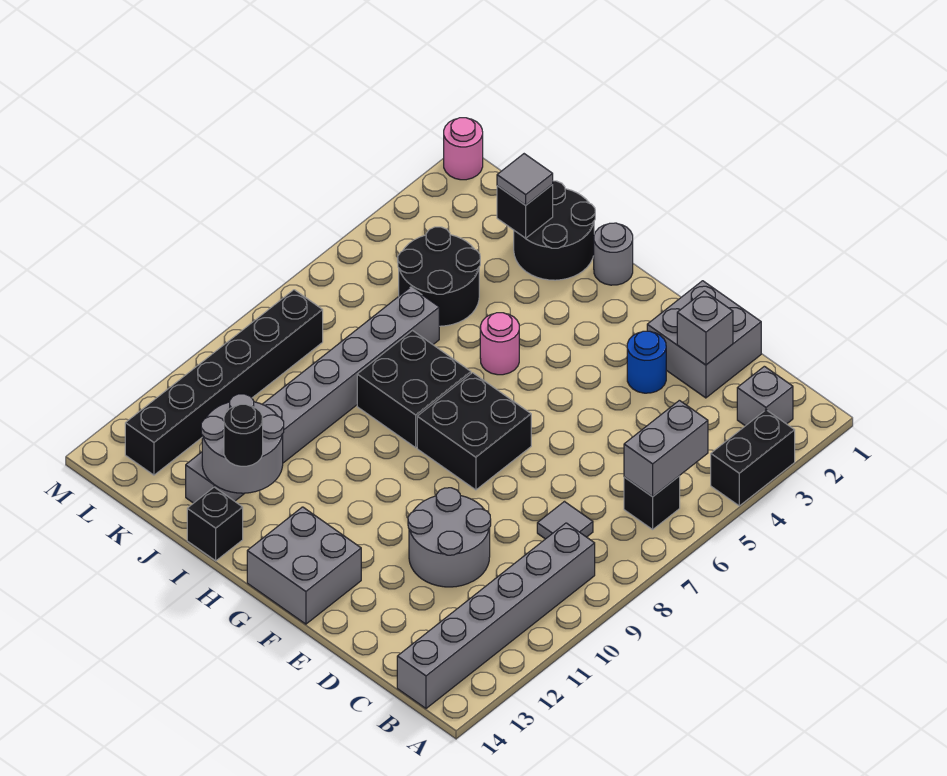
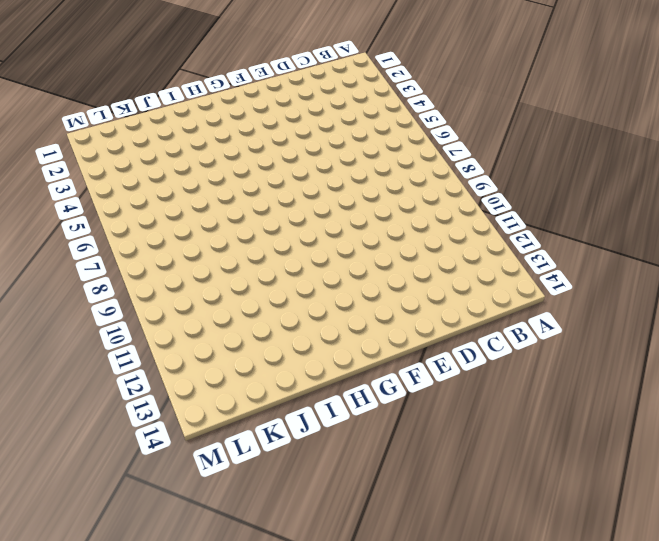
none -> black 1x2 brick [711,410,795,506]
none -> grey 1x1 brick [737,366,793,426]
none -> black 1x1 brick [624,476,680,529]

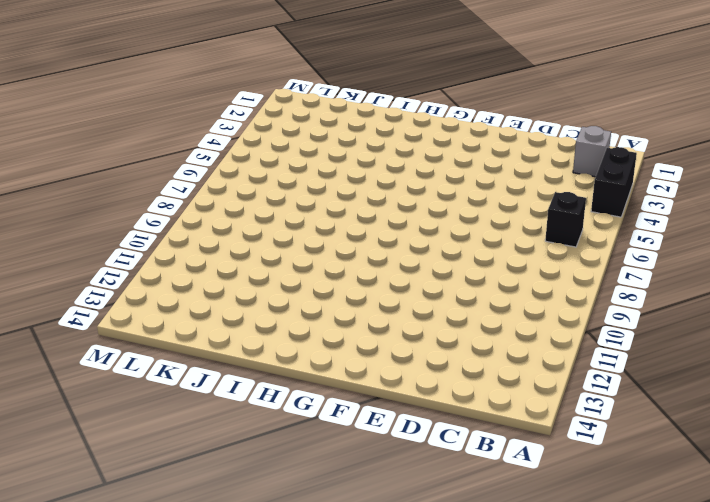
none -> grey 1x6 brick [397,523,595,708]
none -> grey 1x1 tile [537,502,593,539]
none -> grey 2x2 brick [647,281,761,398]

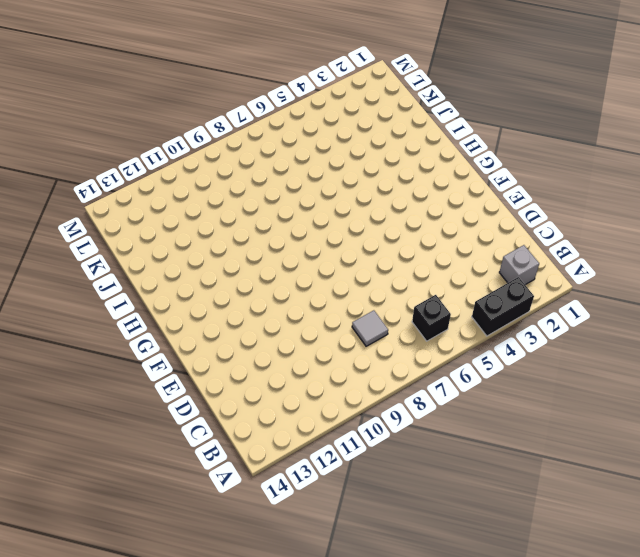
none -> grey 1x6 brick [397,523,595,708]
none -> grey 2x2 brick [647,281,761,398]
none -> grey 2x2 round brick [408,488,491,587]

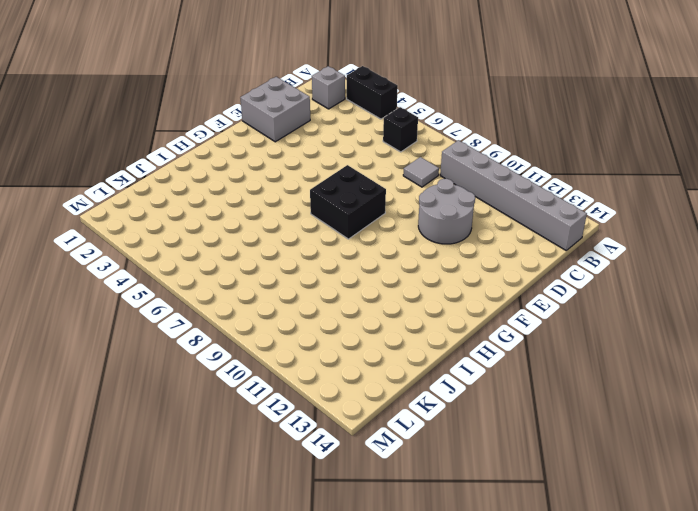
none -> blue 1x1 round brick [627,331,666,393]
none -> grey 2x2 brick [247,507,361,624]
none -> grey 1x1 round brick [594,223,633,285]

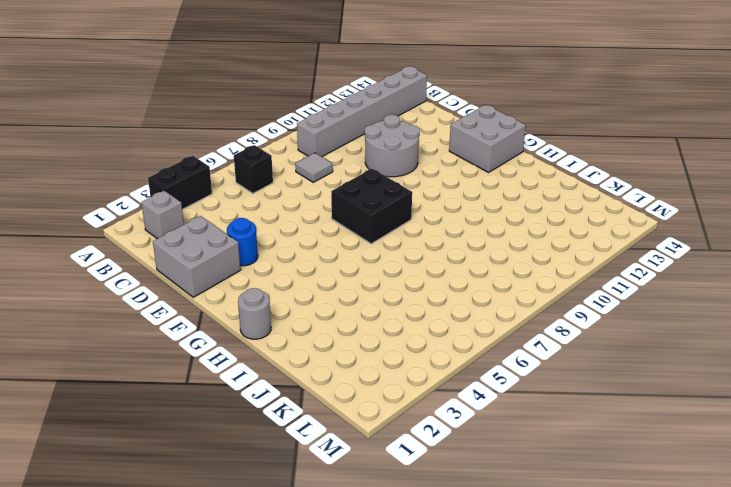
none -> pink 1x1 round brick [480,313,519,375]
none -> black 2x2 brick [357,331,471,448]
none -> black 2x2 round brick [514,181,595,280]

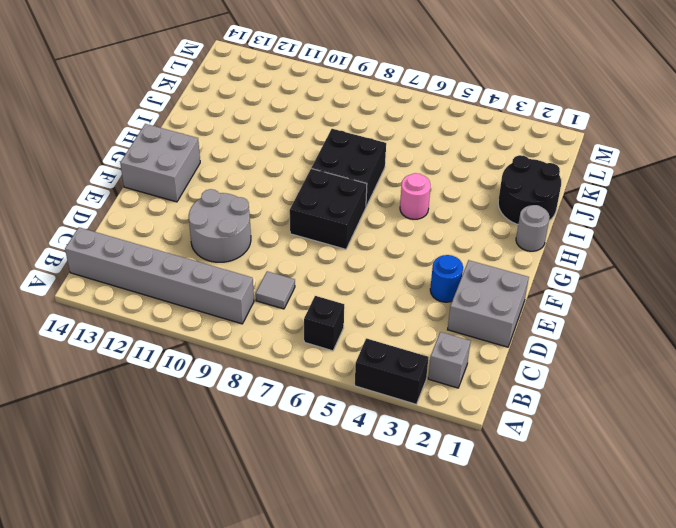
none -> black 1x1 brick [187,487,243,561]
none -> black 2x2 round brick [398,227,480,326]
none -> grey 1x8 brick [186,287,439,503]

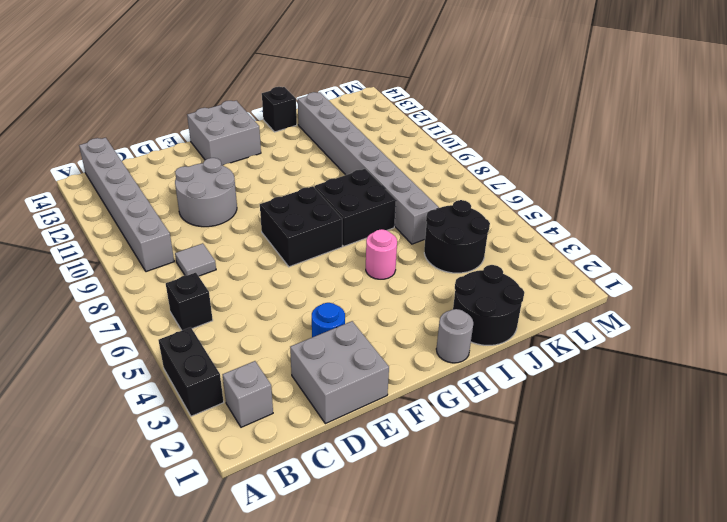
none -> black 1x6 brick [125,290,323,475]
none -> pink 1x1 round brick [444,118,483,180]
none -> grey 1x2 brick [624,400,708,497]

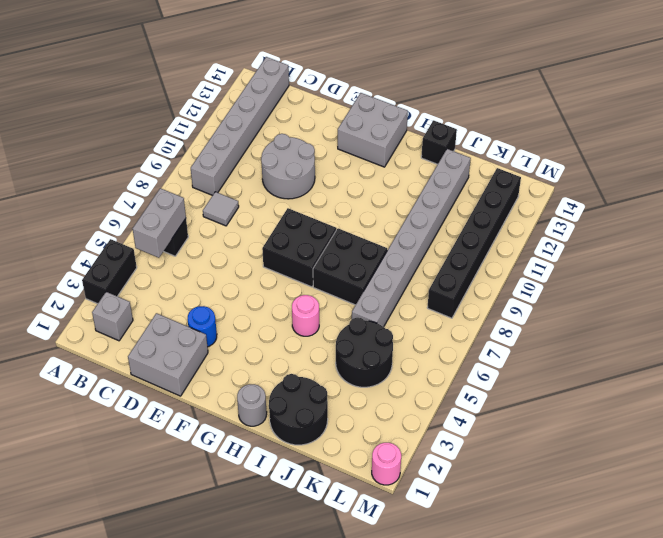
none -> grey 1x1 brick [677,291,733,365]
none -> grey 2x2 round brick [201,394,284,493]
none -> black 1x1 brick [497,185,553,238]

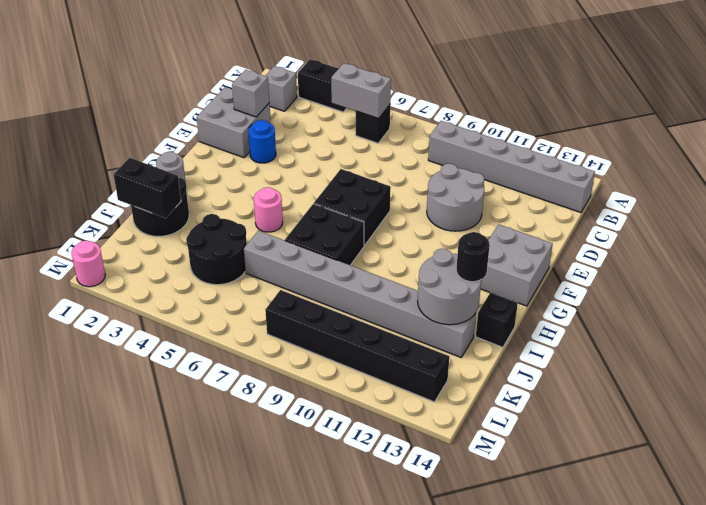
black 1x2 brick [114,158,181,218] -> black 1x1 brick [497,185,553,238]
none -> grey 1x1 tile [537,502,593,539]
none -> grey 1x1 tile [497,154,553,205]

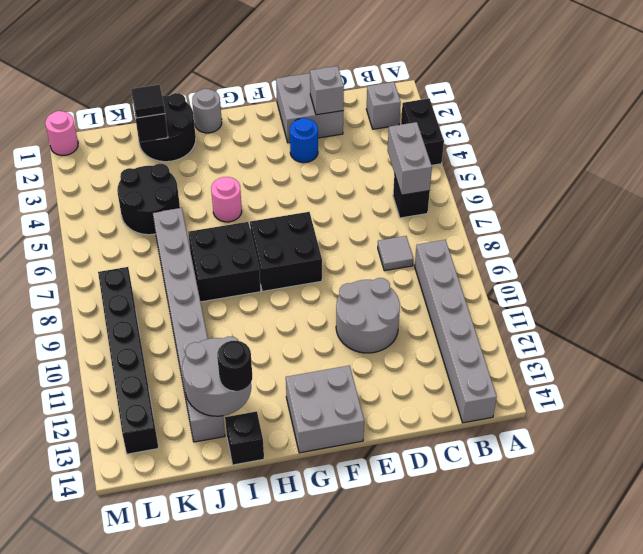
black 1x1 tile [131,85,165,118] -> grey 1x1 tile [497,154,553,205]

